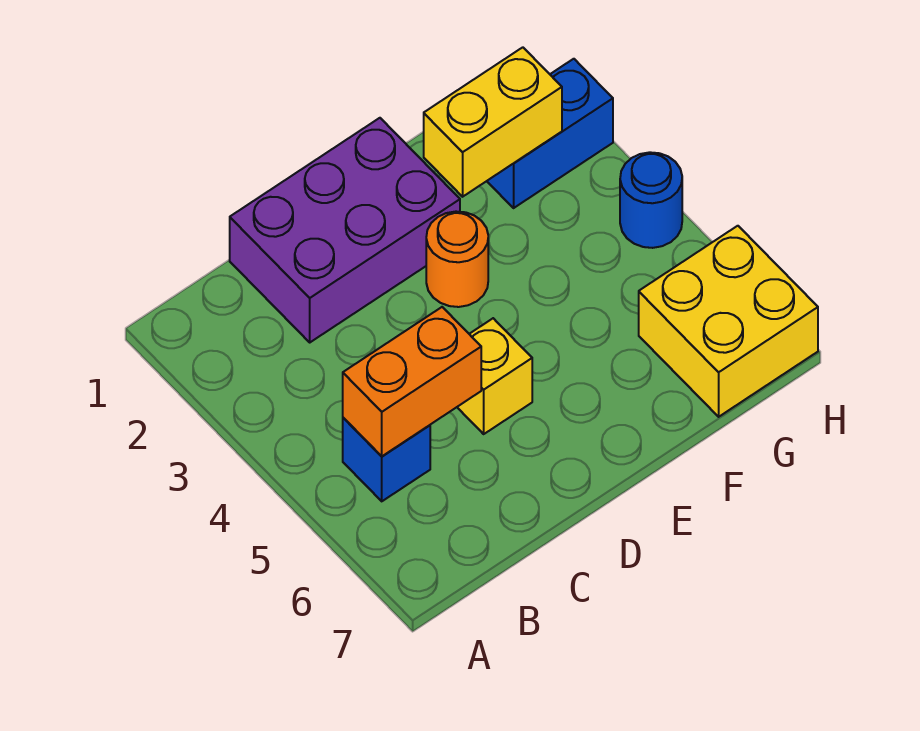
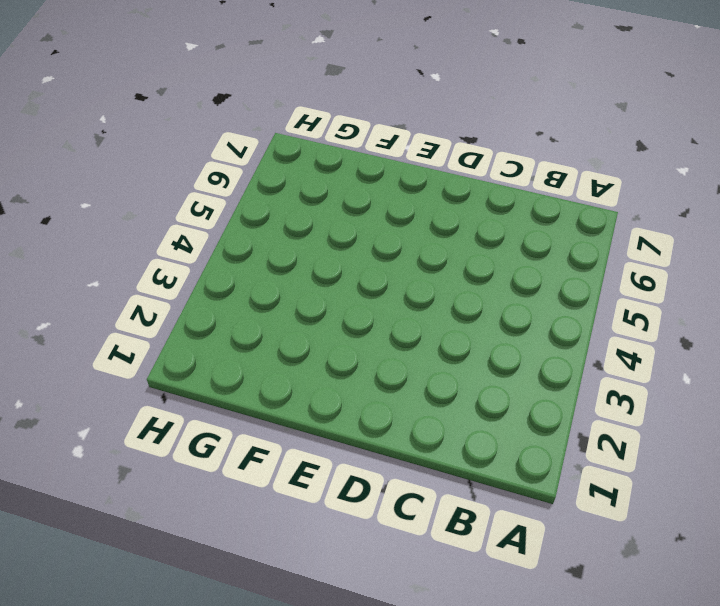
none -> blue 1x1 brick [343,418,430,501]
none -> purple 2x3 brick [230,118,460,342]

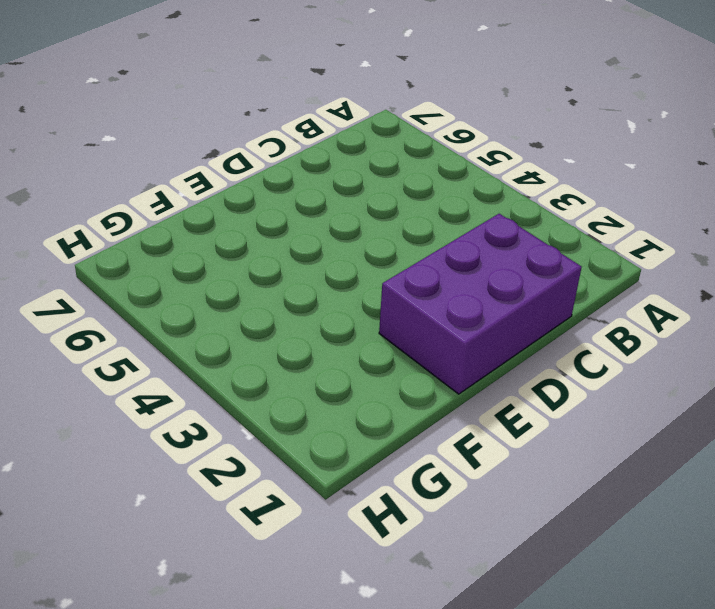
none -> blue 1x1 brick [343,418,430,501]
none -> yellow 1x1 brick [457,318,532,434]

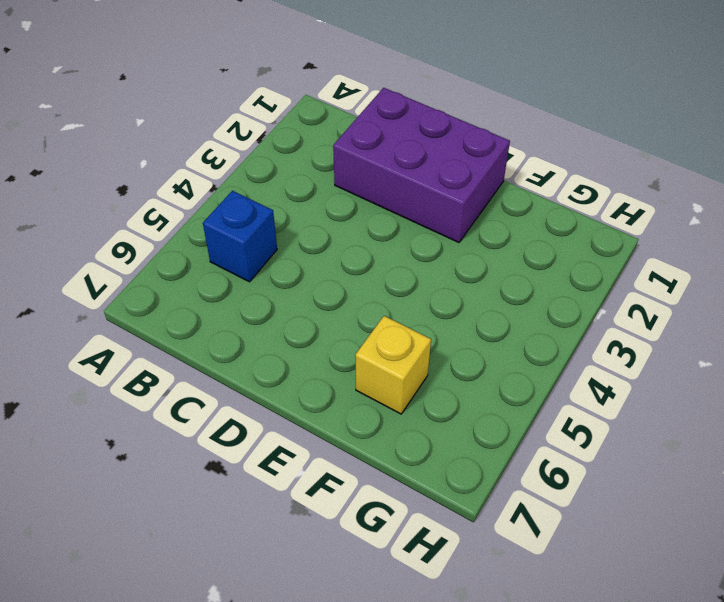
yellow 1x1 brick [355,316,431,414] -> yellow 1x1 brick moved to [457,318,532,434]
none -> orange 1x1 round brick [426,212,488,307]
none -> blue 1x2 brick [487,59,613,208]

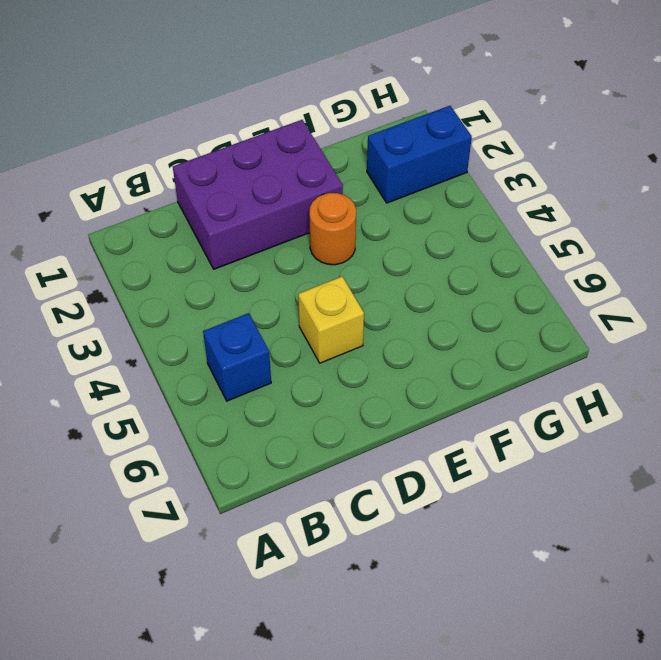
none -> yellow 2x2 brick [639,226,818,417]
none -> blue 1x1 round brick [620,152,682,248]

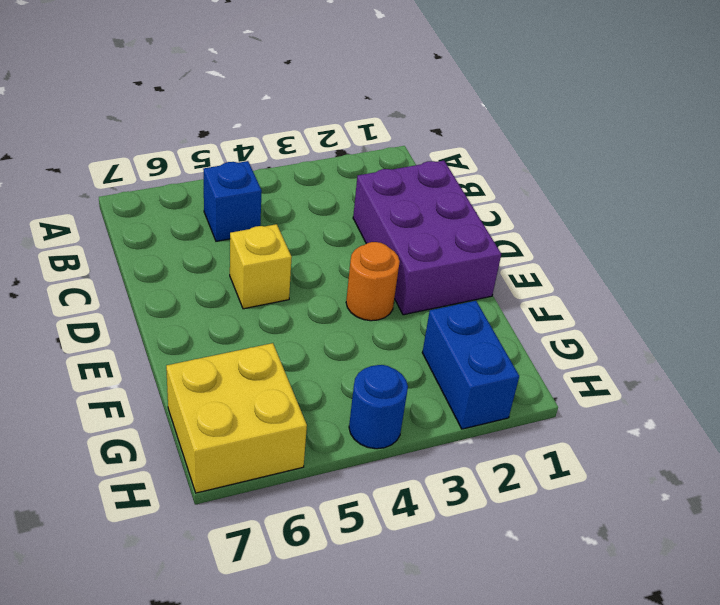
none -> orange 1x2 brick [343,307,481,456]
none -> yellow 1x2 brick [424,47,562,197]

